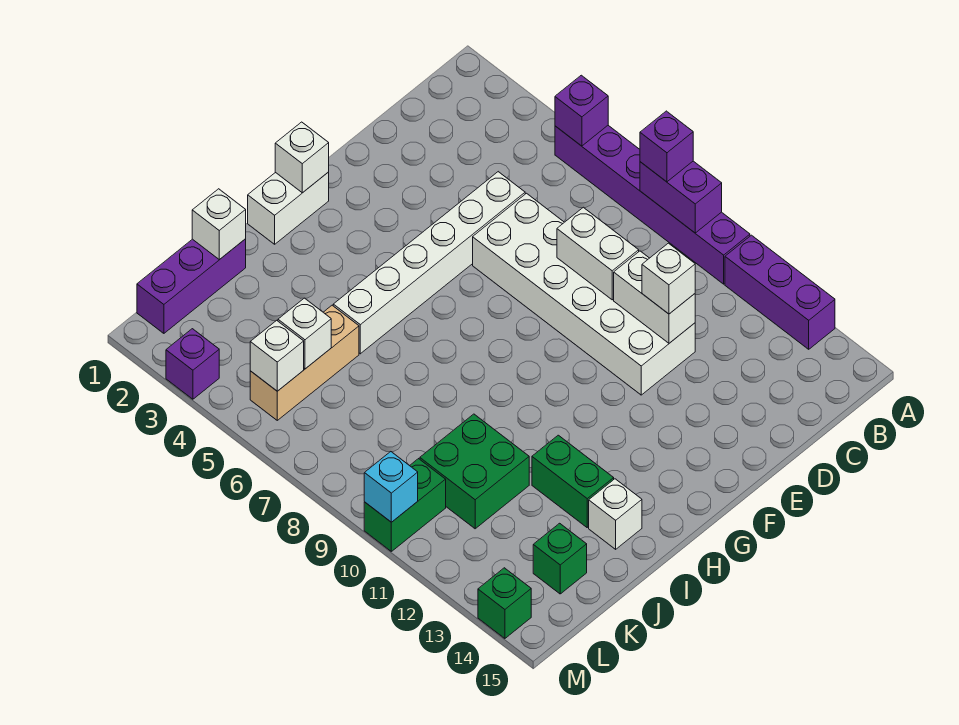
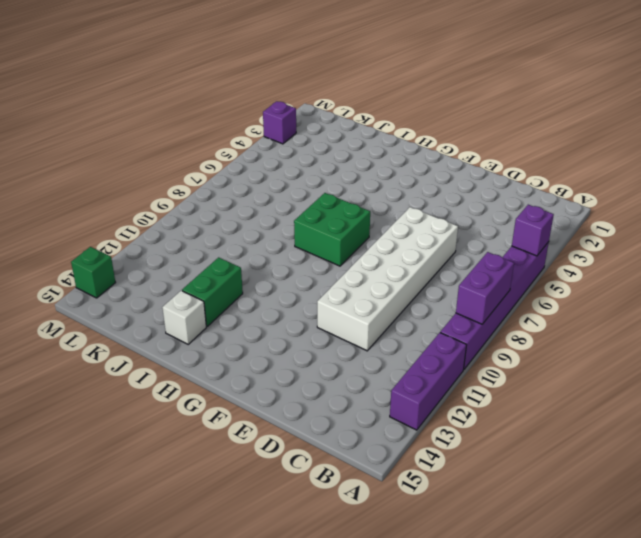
green 2x2 brick [294,193,370,266] -> green 2x2 brick moved to [420,414,529,529]
none -> white 1x6 brick [333,172,525,354]
none -> white 1x2 brick [248,172,329,244]
none -> purple 1x3 brick [137,239,246,333]

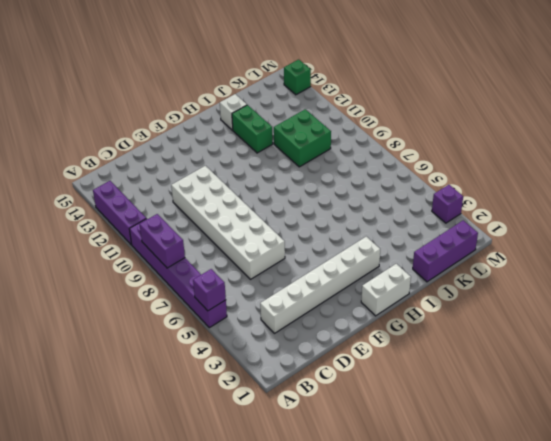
white 1x6 brick [260,237,380,333] -> white 1x6 brick moved to [333,172,525,354]
none -> tan 1x3 brick [250,305,359,420]
none -> green 1x1 brick [533,523,587,594]
none -> green 1x2 brick [364,459,446,551]

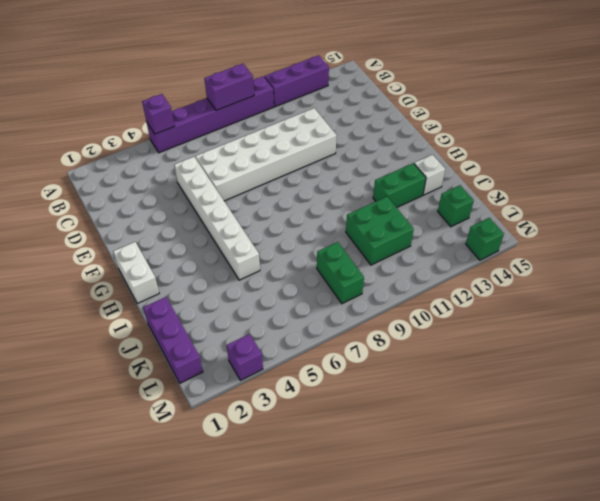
green 1x2 brick [317,242,364,304] -> green 1x2 brick moved to [364,459,446,551]
none -> tan 1x3 brick [250,305,359,420]
none -> white 1x2 brick [557,207,639,300]
none -> white 1x2 brick [614,251,695,343]

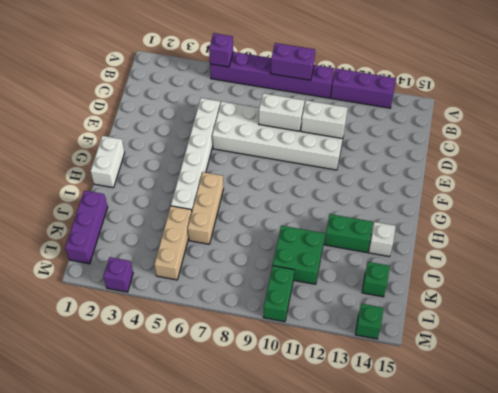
tan 1x3 brick [188,172,223,244] -> none
none -> white 1x1 brick [275,122,329,193]
none -> white 1x1 brick [192,189,246,260]
none -> white 1x1 brick [278,298,331,369]

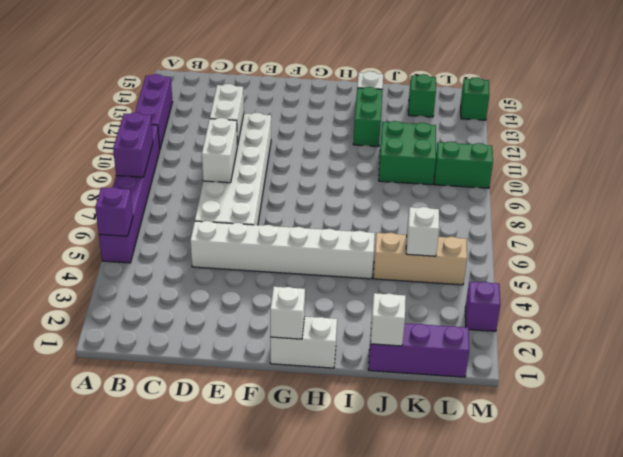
none -> white 1x1 brick [250,320,304,391]
none -> cyan 1x1 brick [364,452,418,522]
none -> purple 1x1 brick [640,111,693,182]

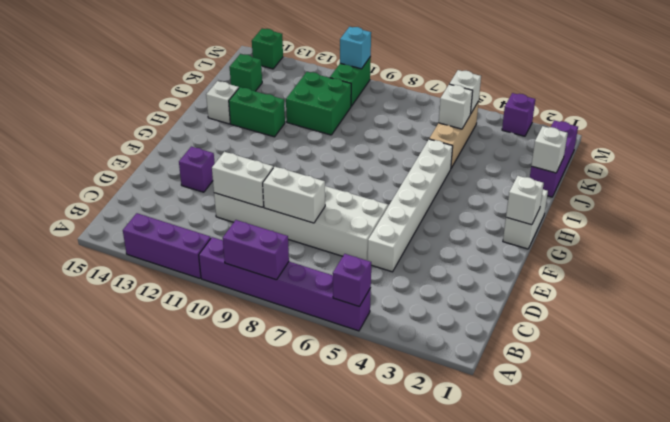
purple 1x1 brick [179,147,215,192] -> purple 1x1 brick moved to [640,111,693,182]
none -> white 1x1 brick [642,243,695,314]

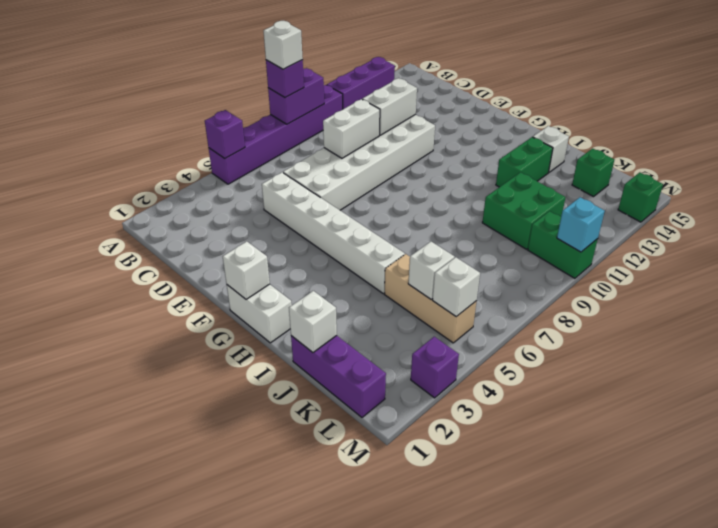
white 1x1 brick [264,21,303,69] -> white 1x1 brick moved to [642,243,695,314]

